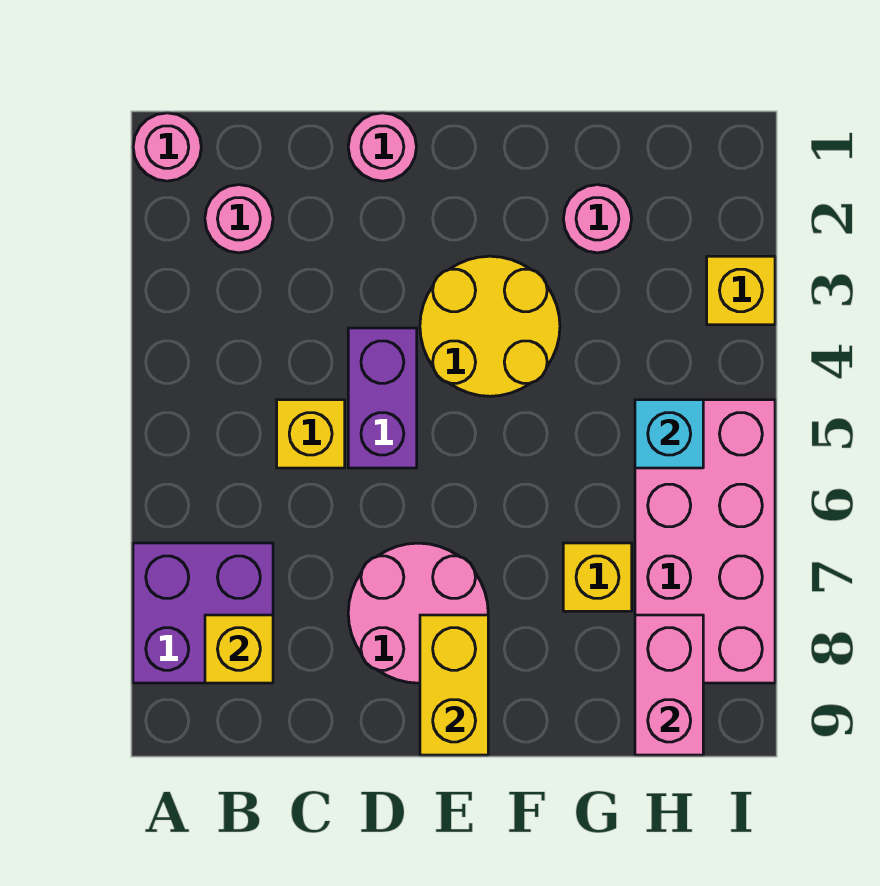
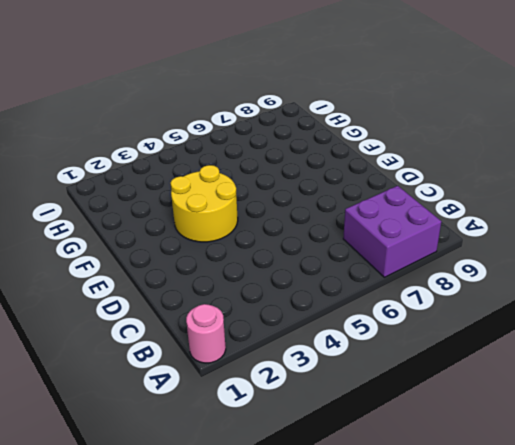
none -> pink 1x1 round brick [205,185,273,253]
none -> yellow 1x1 brick [277,400,345,468]
none -> pink 1x1 round brick [348,113,416,181]

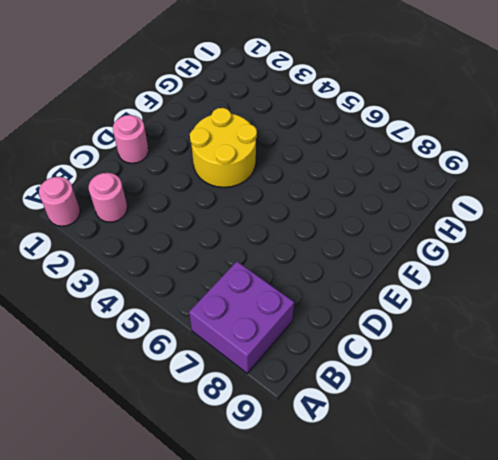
none -> yellow 1x1 brick [277,400,345,468]
none -> purple 1x2 brick [348,328,417,468]
none -> pink 2x2 round brick [348,543,488,683]

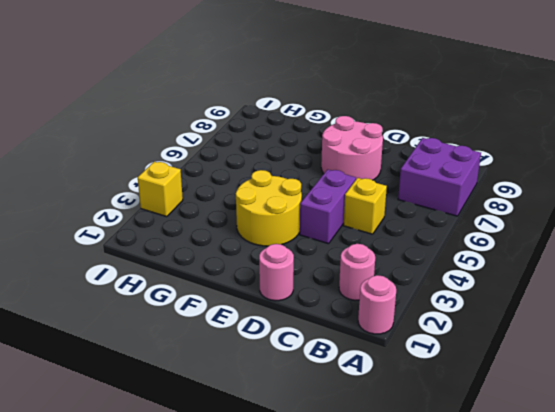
none -> pink 1x1 round brick [563,185,632,253]
none -> yellow 1x1 brick [563,543,632,611]
none -> pink 2x4 brick [635,400,775,683]

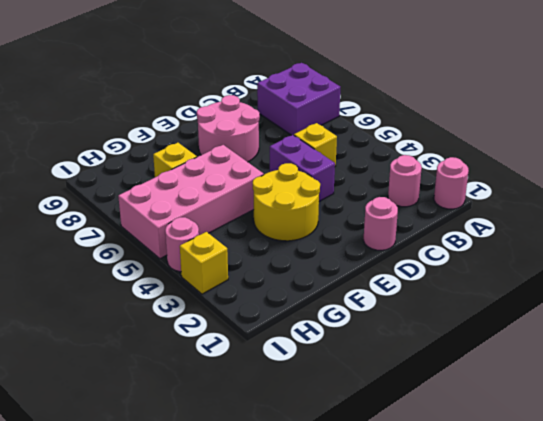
pink 2x4 brick [118,145,264,259] -> pink 2x4 brick turned to [635,400,775,683]
pink 1x1 round brick [165,217,199,272] -> pink 1x1 round brick moved to [563,185,632,253]
none -> yellow 1x1 brick [205,615,273,683]
none -> yellow 1x2 brick [420,615,488,755]
none -> cyan 1x1 brick [635,400,703,468]

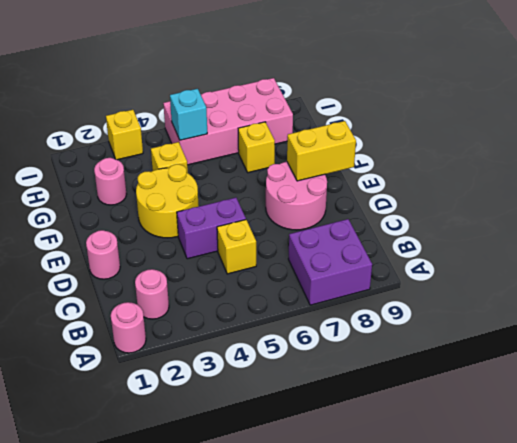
yellow 1x1 brick [151,142,188,173] -> yellow 1x1 brick moved to [205,615,273,683]
none -> pink 1x2 brick [635,615,703,755]

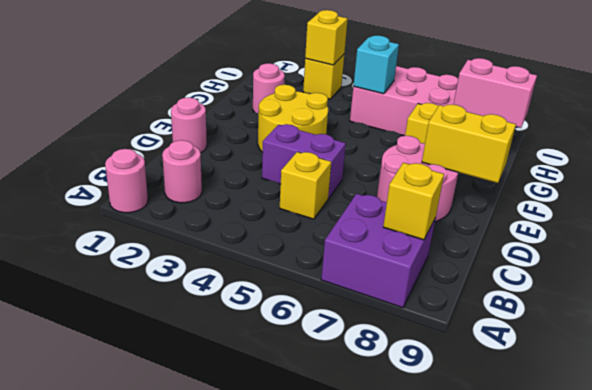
yellow 1x1 brick [305,10,348,65] -> none

